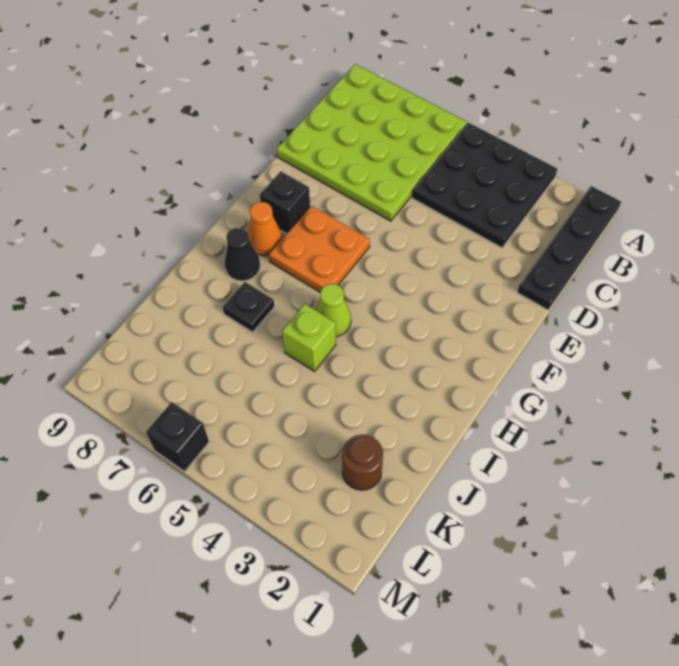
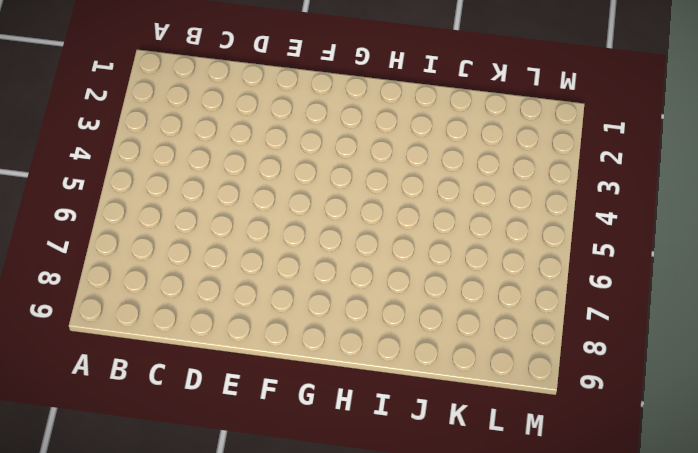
none -> black 1x4 plate [517,186,621,310]
none -> black 3x3 plate [412,123,557,248]
none -> lime 4x4 plate [277,64,467,221]

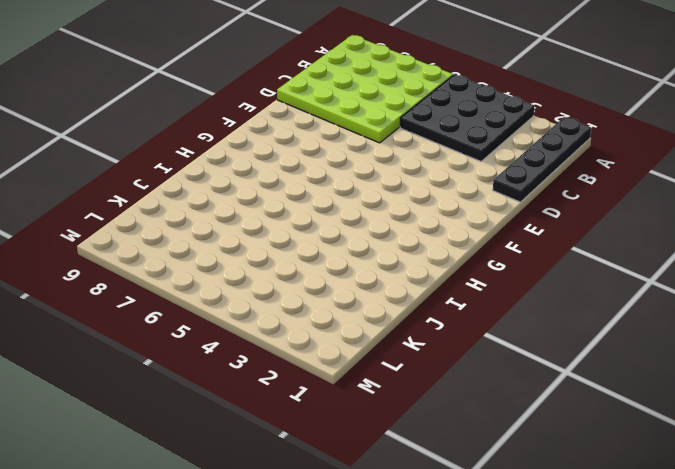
none -> orange 2x2 plate [269,206,370,292]
none -> black 1x1 brick [260,171,310,234]
none -> orange 1x1 cone [248,202,282,255]

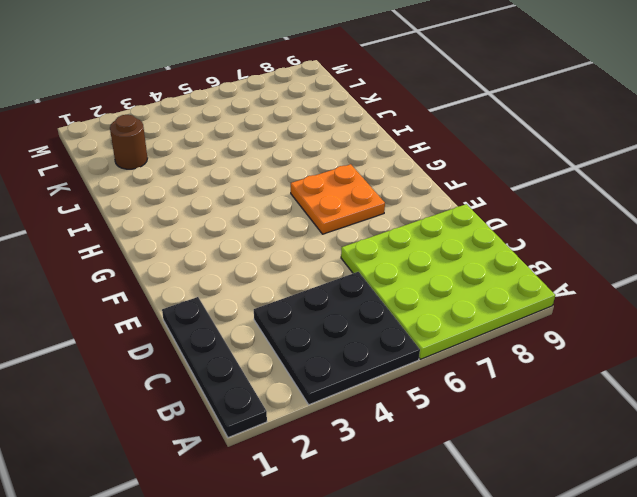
none -> black 1x1 brick [260,171,310,234]
none -> orange 1x1 cone [248,202,282,255]
none -> lime 1x1 cone [316,284,351,337]

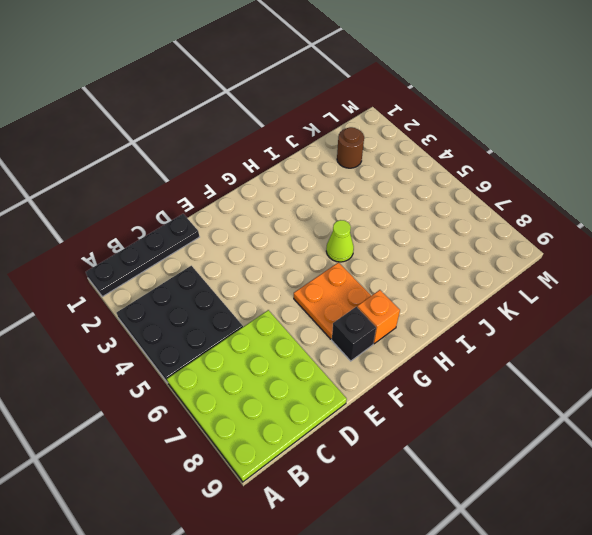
orange 1x1 brick [357,290,400,344] -> orange 1x1 cone [248,202,282,255]
none -> black 1x1 cone [225,227,260,281]
none -> lime 1x1 brick [282,304,336,371]
none -> black 1x1 plate [223,282,275,332]

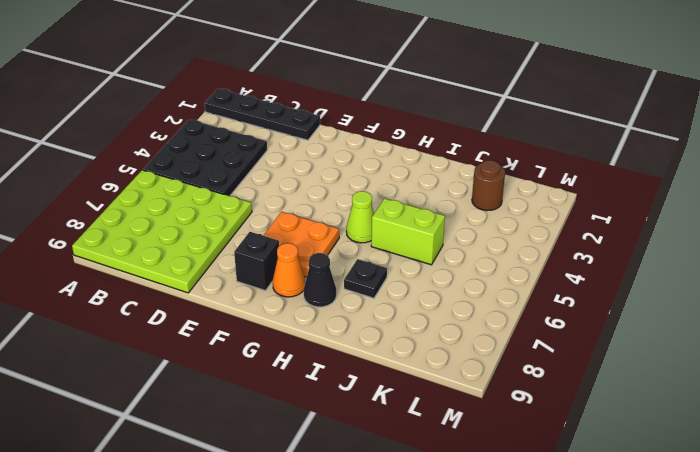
lime 1x2 brick [371,198,445,265] -> lime 1x1 brick [282,304,336,371]
none -> black 1x1 brick [146,402,209,472]

